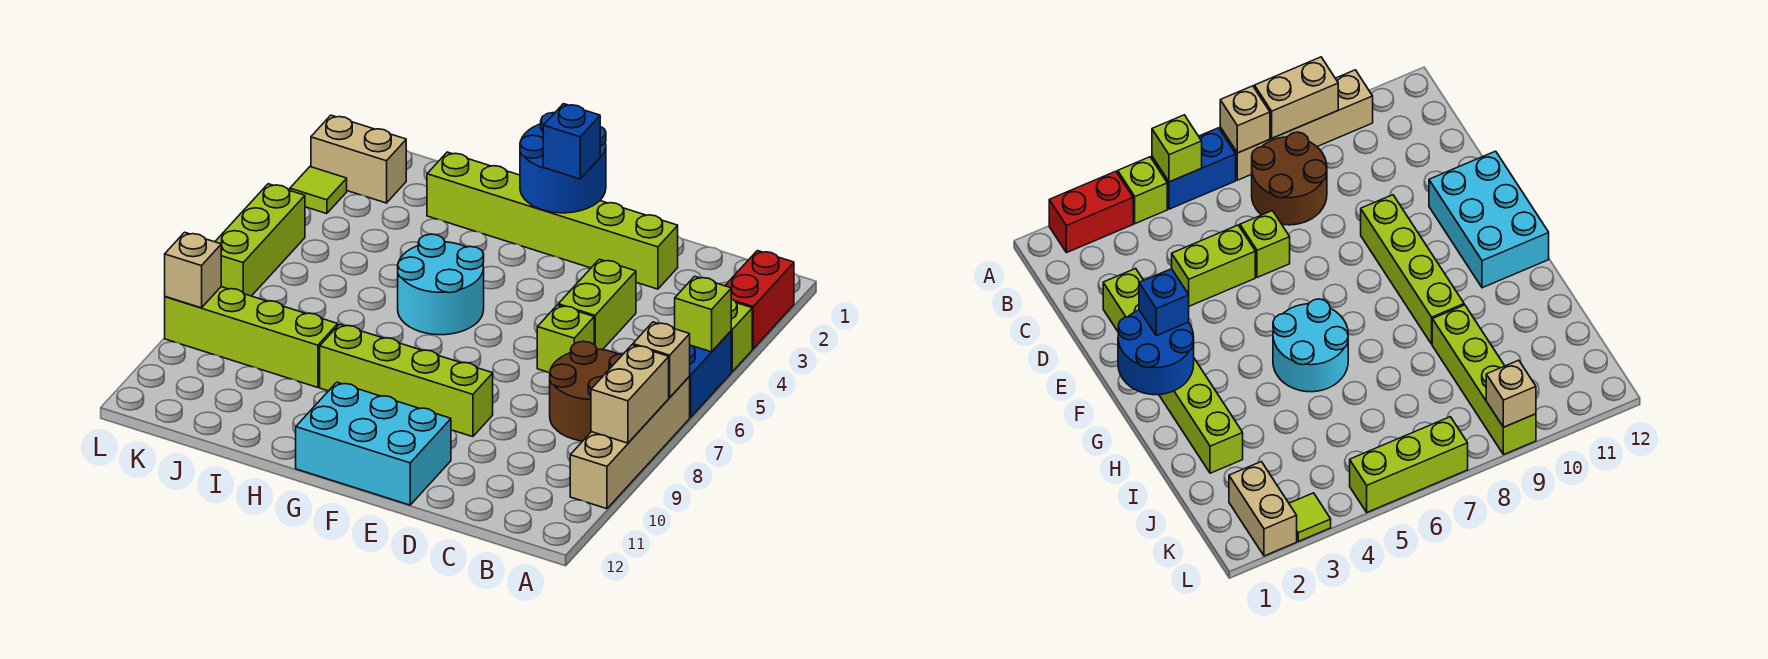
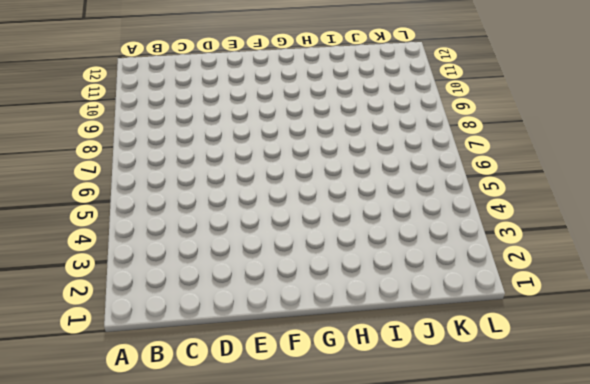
none -> red 1x2 brick [725,251,794,349]
none -> lime 1x1 brick [731,299,752,372]
none -> blue 1x2 brick [689,331,731,417]

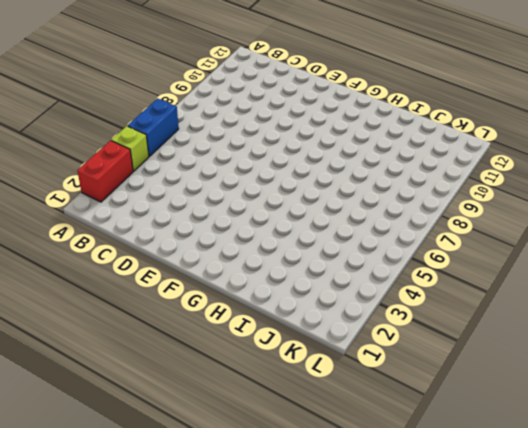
none -> tan 1x4 brick [570,377,690,509]
none -> brown 2x2 round brick [550,341,623,441]
none -> lime 1x6 brick [427,152,678,289]

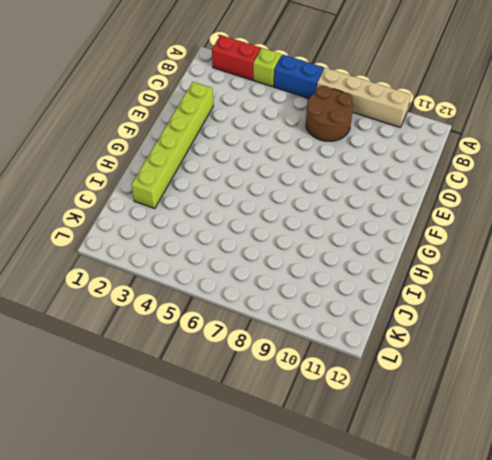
none -> lime 1x2 brick [558,259,636,350]
none -> lime 1x1 brick [537,305,594,373]
none -> lime 1x4 brick [320,324,493,437]

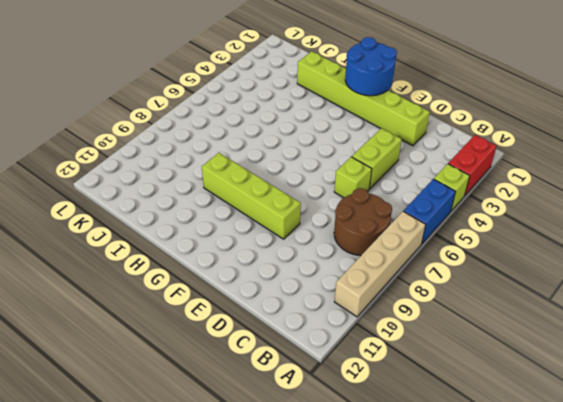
none -> cyan 2x3 brick [296,382,451,505]
none -> cyan 2x2 round brick [398,234,484,335]
none -> lime 1x4 brick [165,287,338,387]

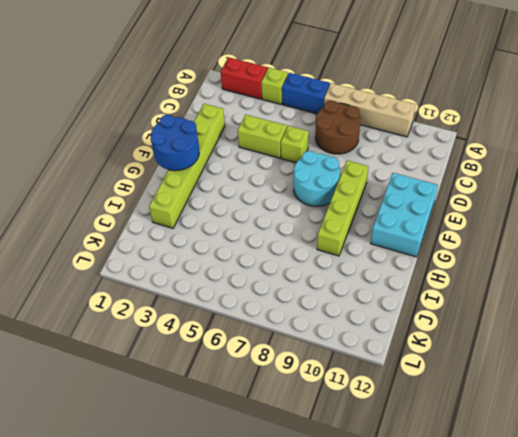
cyan 2x2 round brick [294,151,340,207] -> cyan 2x2 round brick moved to [398,234,484,335]
none -> lime 1x4 brick [165,287,338,387]
none -> tan 1x2 brick [311,115,406,203]
none -> lime 1x1 tile [290,167,347,214]

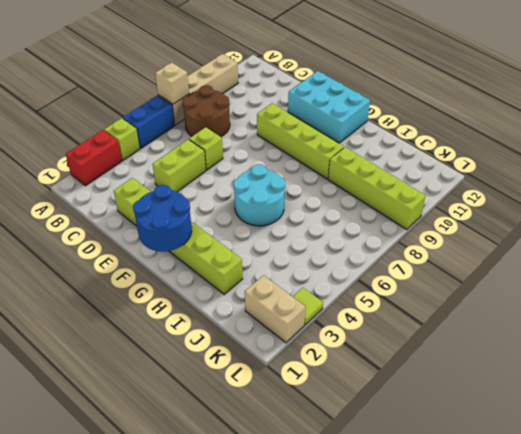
none -> lime 1x3 brick [215,184,305,296]
none -> lime 1x1 brick [675,276,731,352]
none -> tan 1x2 brick [591,345,669,443]

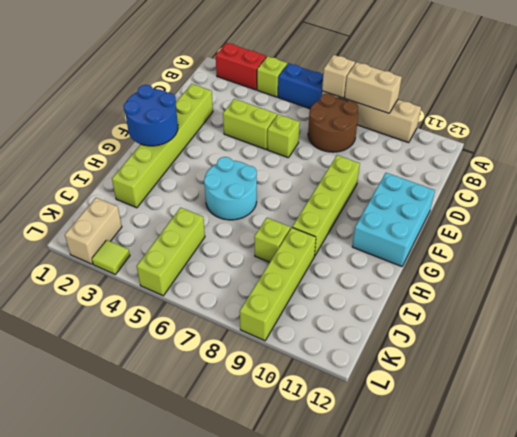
lime 1x1 brick [254,218,290,262] -> lime 1x1 brick moved to [675,276,731,352]
lime 1x3 brick [137,208,205,296] -> lime 1x3 brick turned to [215,184,305,296]
none -> tan 1x1 brick [165,232,221,308]
none -> blue 1x1 brick [543,104,600,179]

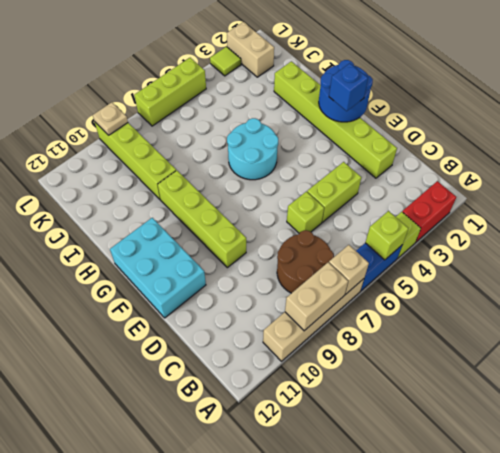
tan 1x1 plate [93,102,128,135] -> tan 1x1 brick [165,232,221,308]

